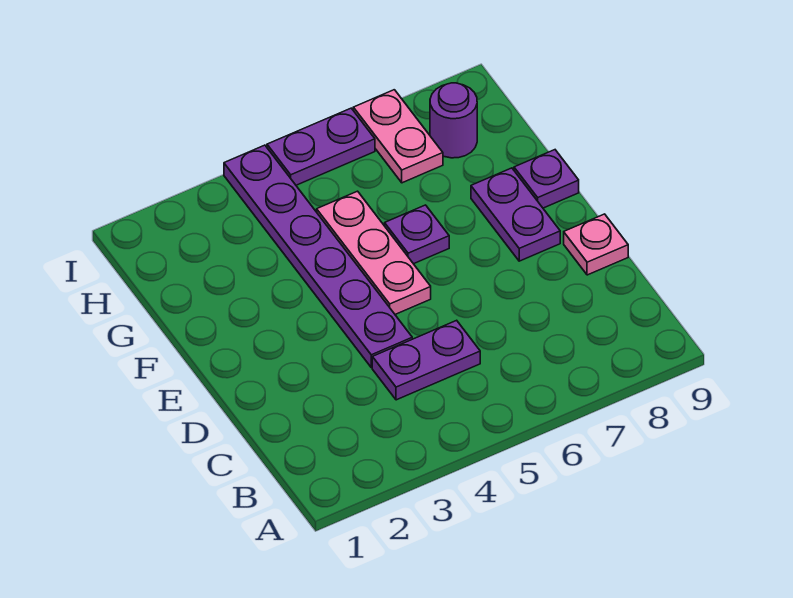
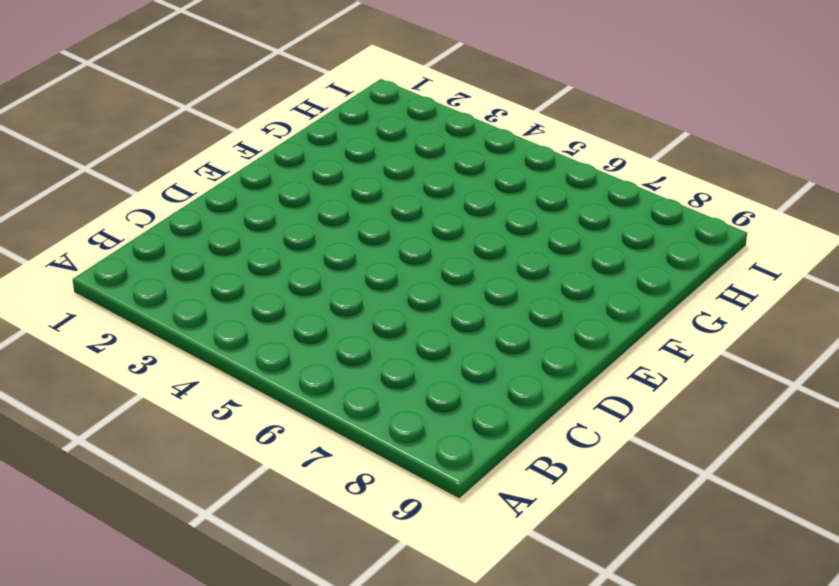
none -> purple 1x2 plate [372,320,480,400]
none -> purple 1x6 plate [224,145,412,368]

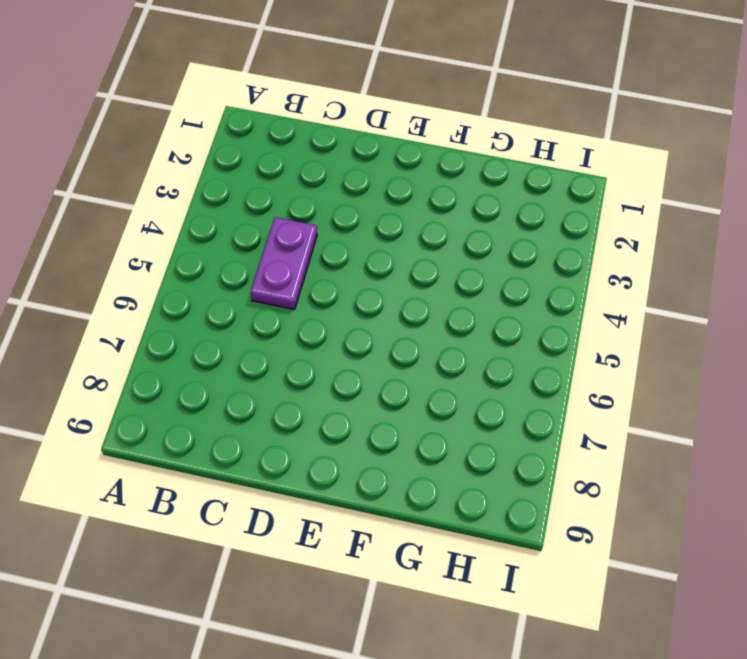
none -> purple 1x6 plate [224,145,412,368]
none -> pink 1x1 plate [564,214,628,275]

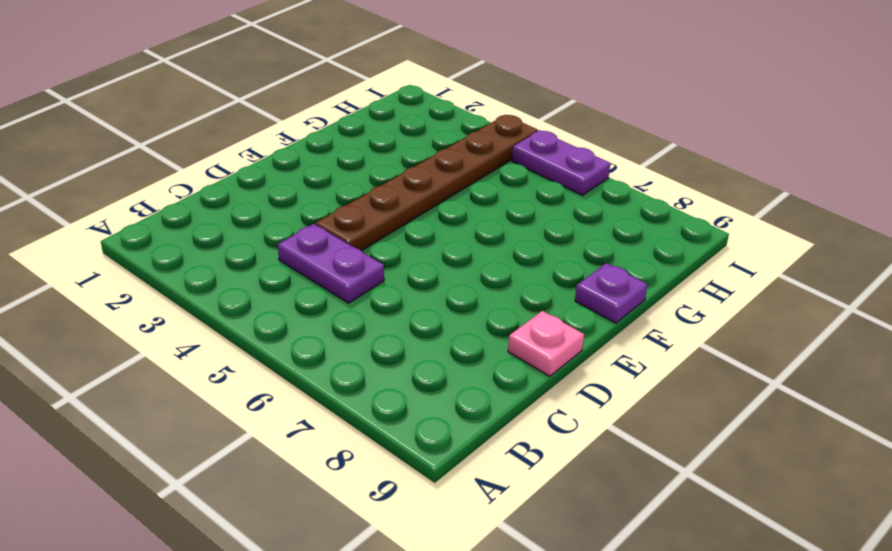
brown 1x6 plate [315,115,538,251] -> purple 1x6 plate [224,145,412,368]
none -> pink 1x3 plate [317,191,431,314]
none -> purple 1x2 plate [471,168,560,261]

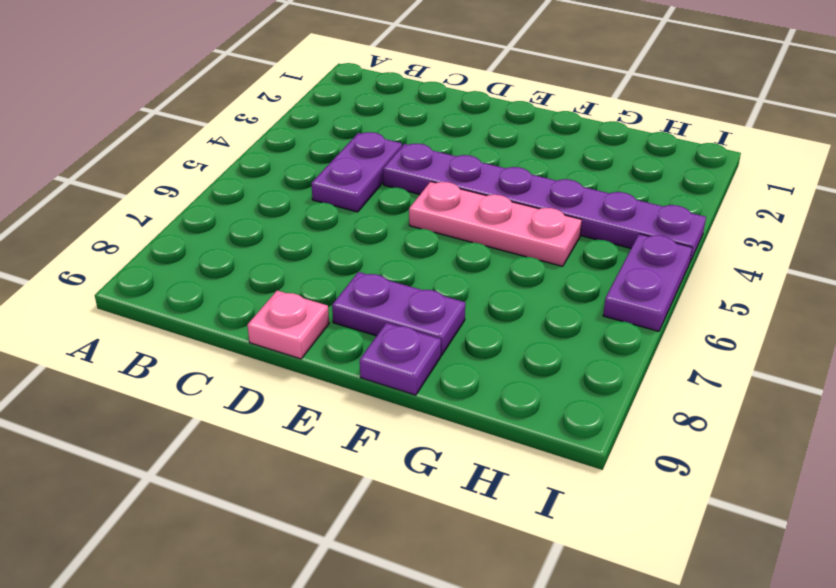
none -> purple 1x1 plate [385,205,449,264]
none -> pink 1x2 plate [353,90,443,183]

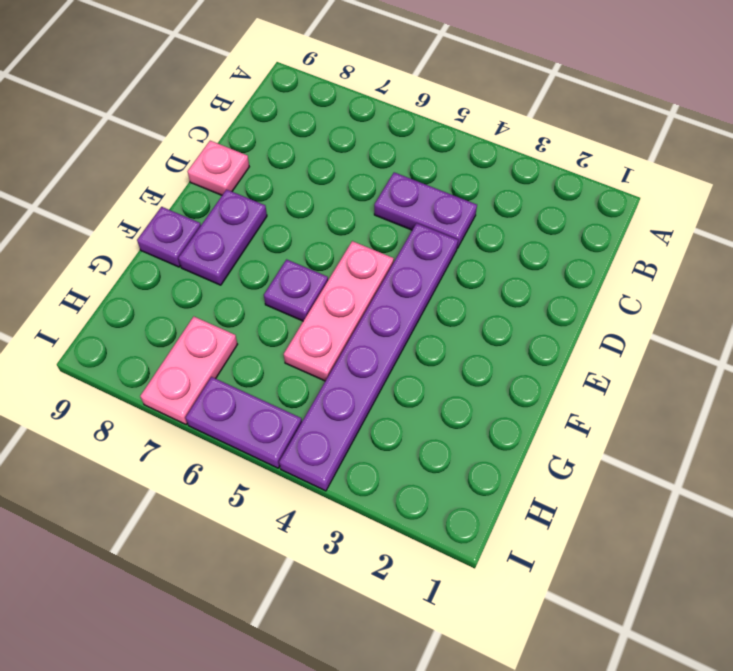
none -> purple 1x1 round brick [430,83,477,158]

